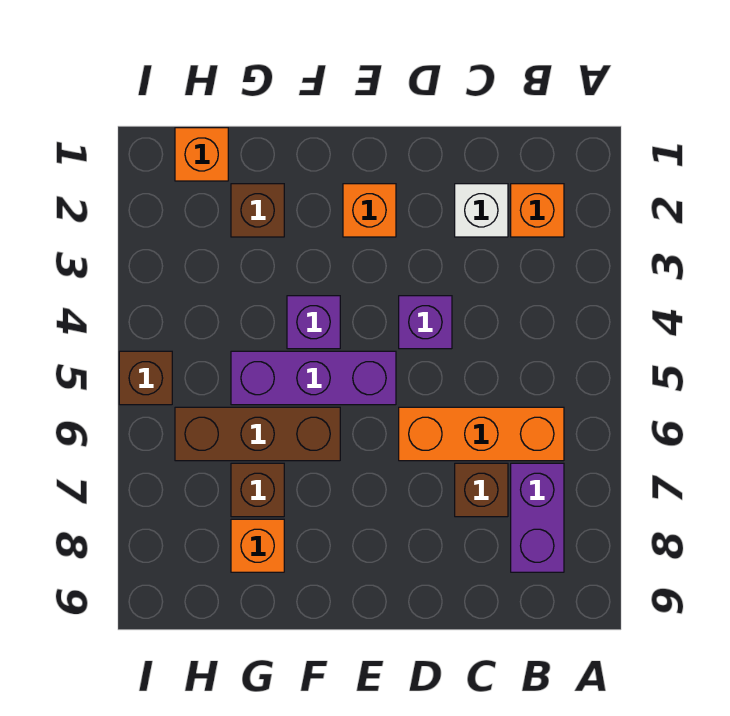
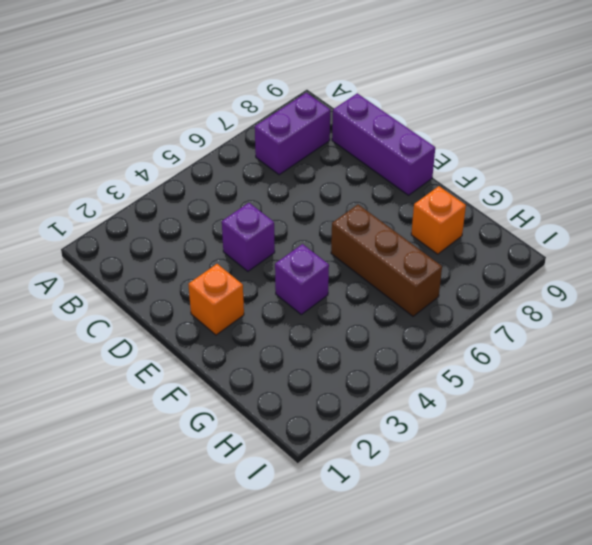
purple 1x3 brick [332,93,435,195] -> purple 1x3 brick moved to [231,351,396,405]
none -> orange 1x1 brick [511,184,564,237]
none -> orange 1x3 brick [399,407,564,461]
none -> white 1x1 brick [455,184,508,237]

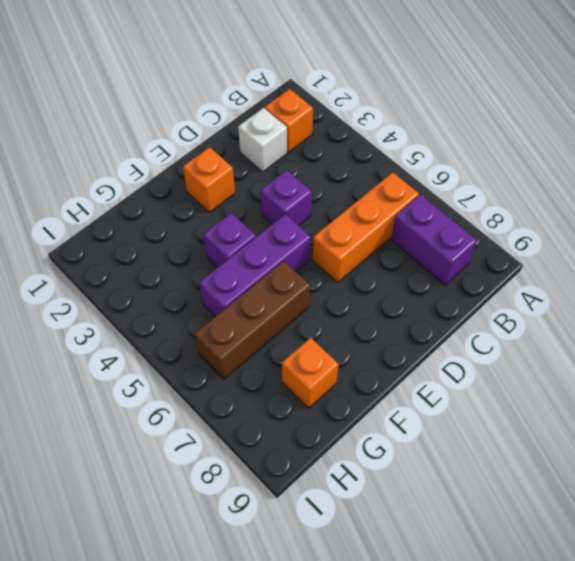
none -> brown 1x1 brick [455,463,508,517]
none -> brown 1x1 brick [231,184,284,237]
none -> brown 1x1 brick [231,463,284,517]

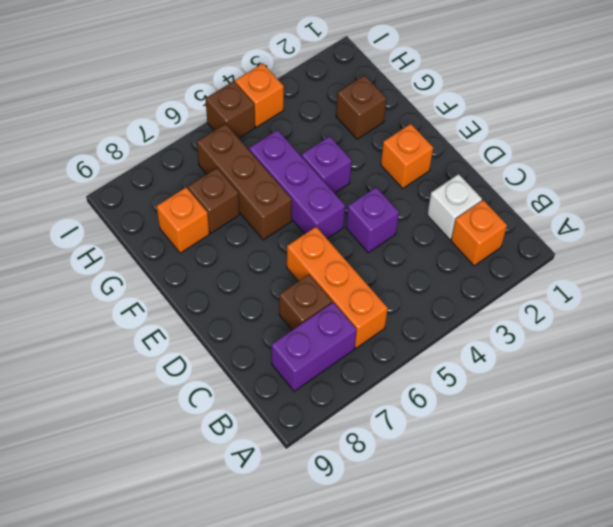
orange 1x1 brick [235,63,284,127] -> orange 1x1 brick moved to [175,128,228,181]

